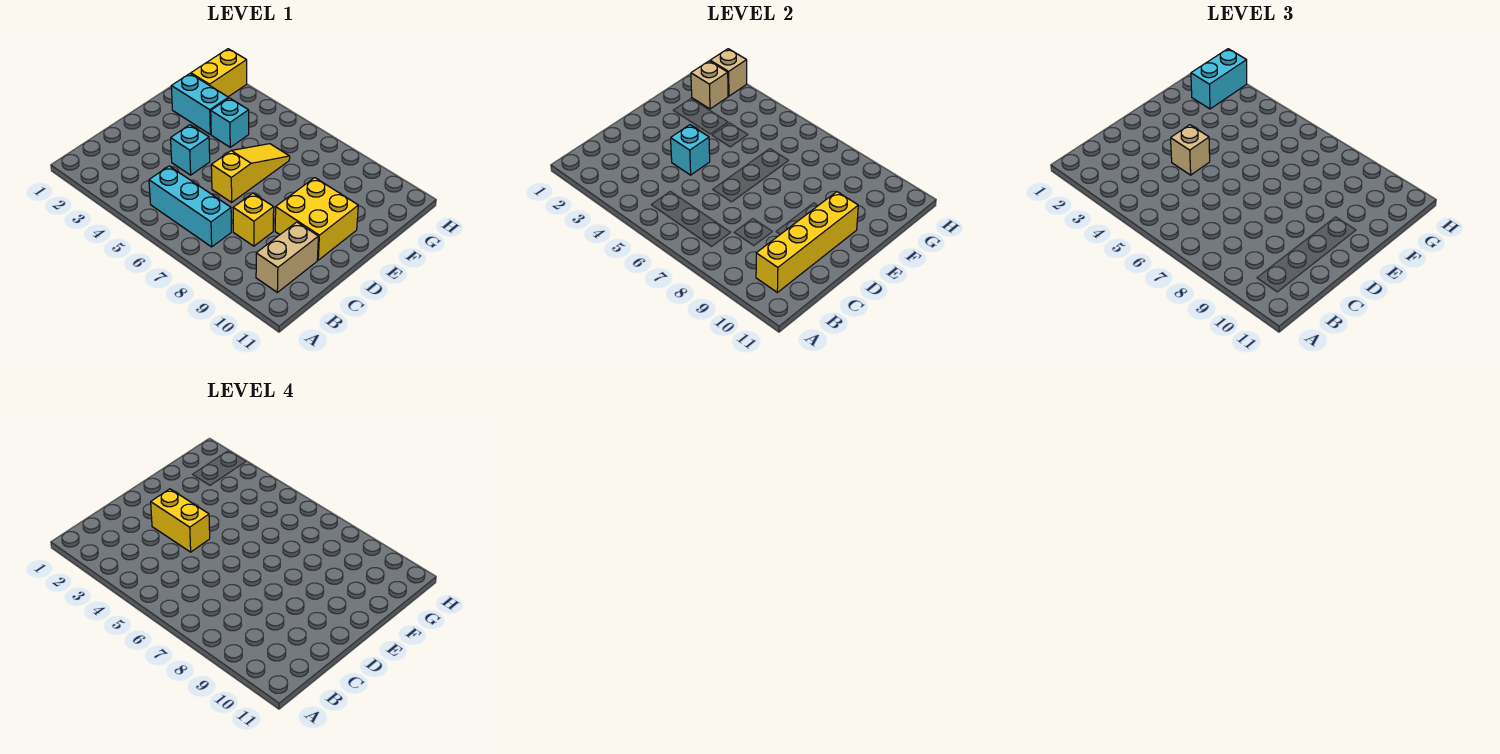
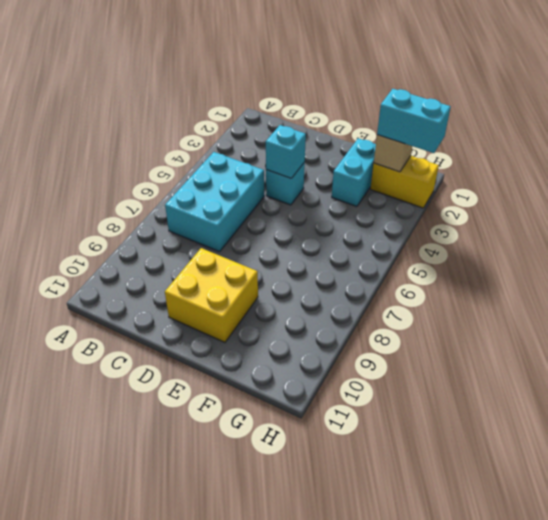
cyan 2x3 brick [165,152,264,252] -> cyan 1x3 brick [149,166,231,247]
none -> tan 1x2 brick [256,222,318,292]
none -> yellow 1x1 brick [233,193,274,246]
none -> yellow 1x3 slope [211,144,290,202]

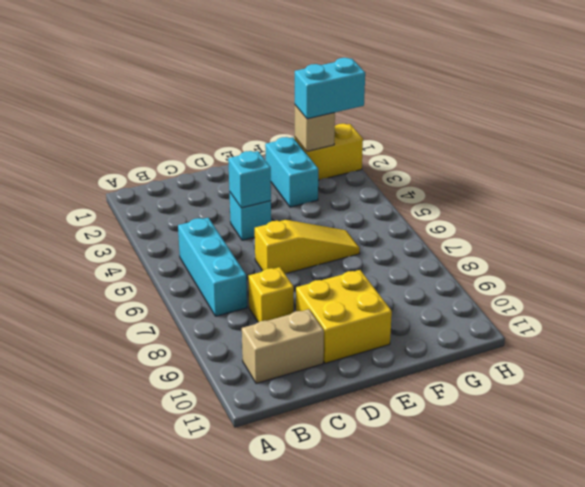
none -> cyan 1x1 brick [211,98,249,147]
none -> yellow 1x4 brick [756,192,858,292]
none -> tan 1x1 brick [710,49,747,96]

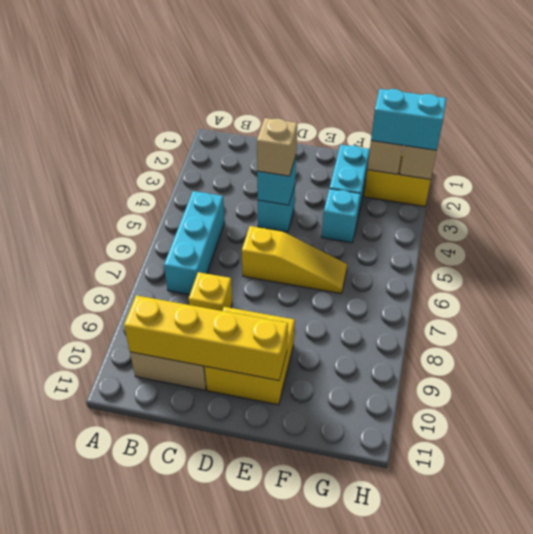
none -> yellow 1x2 brick [151,489,210,552]

